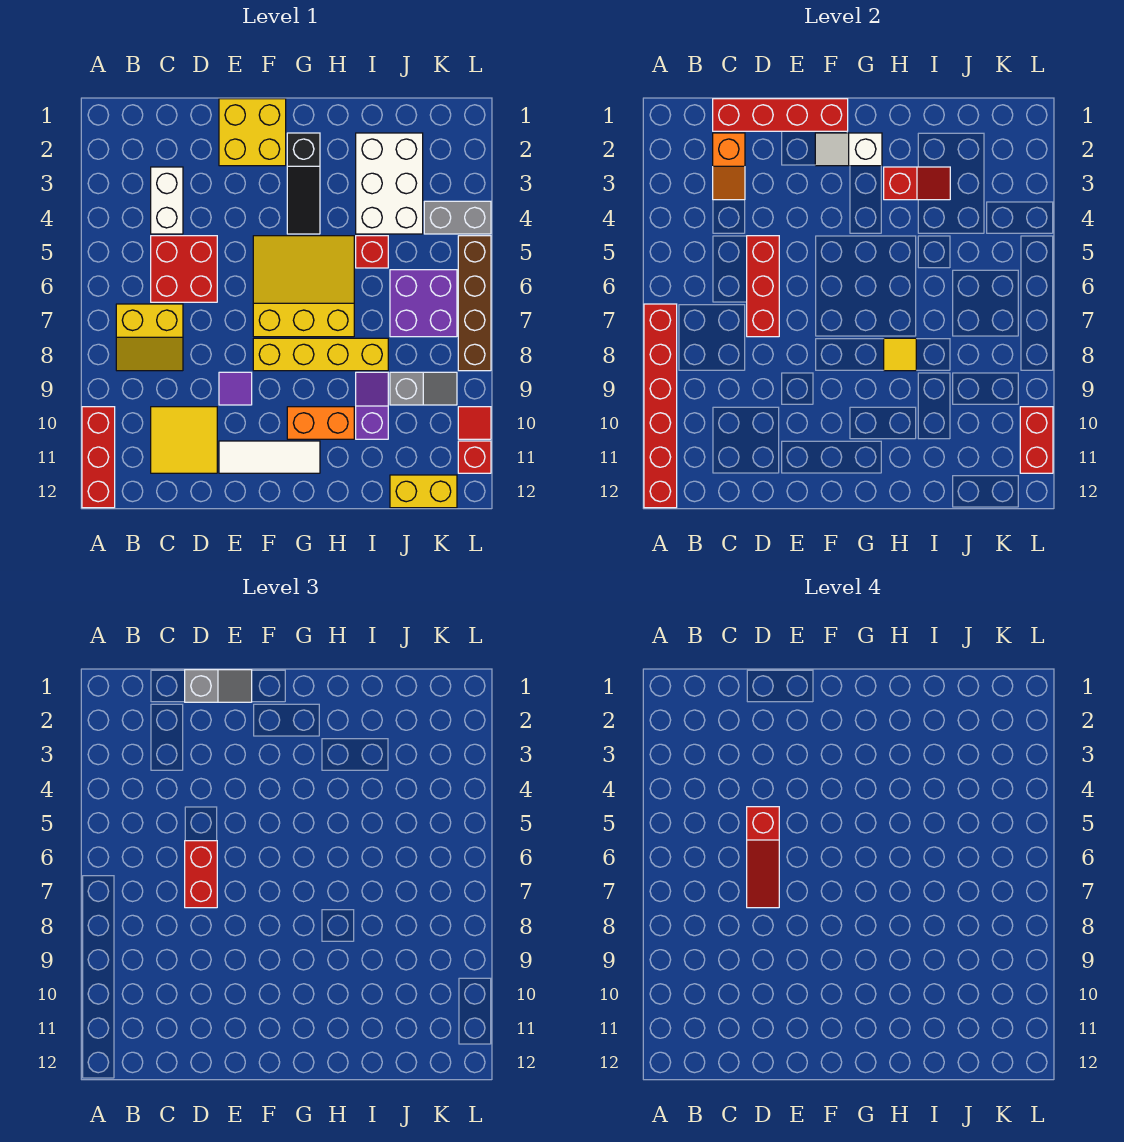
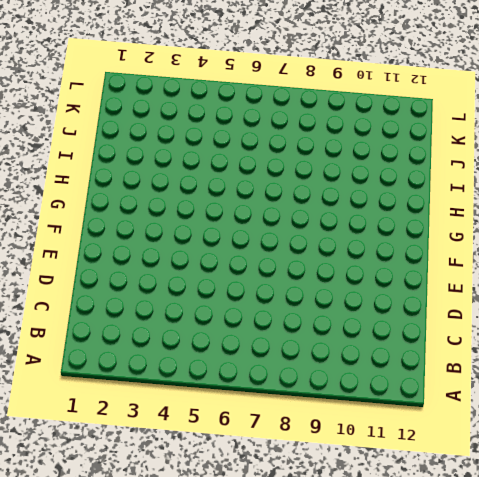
none -> red 1x3 brick [82,407,115,508]
none -> yellow 2x2 slope [116,304,183,371]
none -> white 1x2 brick [151,167,183,234]
none -> red 2x2 brick [151,236,217,302]

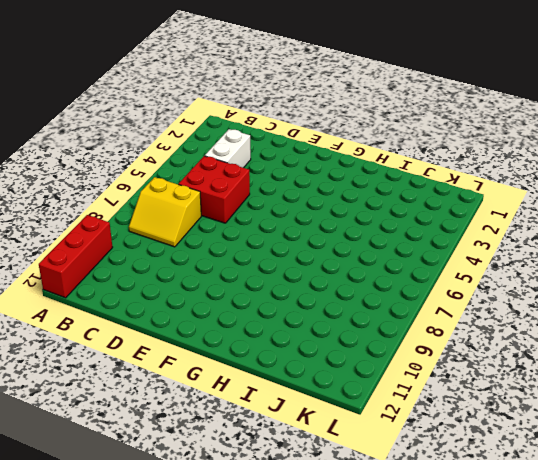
none -> yellow 2x2 tile [151,407,217,473]
none -> yellow 2x2 brick [219,99,286,166]
none -> purple 1x1 tile [219,372,252,405]
none -> white 1x3 tile [219,441,320,473]

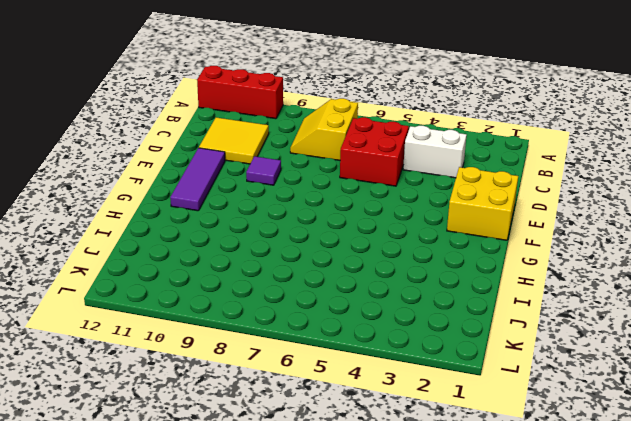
purple 1x3 tile [170,148,225,211] -> white 1x3 tile [219,441,320,473]
none -> yellow 3x3 slope [253,236,354,337]
none -> yellow 1x4 brick [253,338,388,371]
none -> black 1x3 slope [287,133,320,234]
none -> orange 1x2 brick [287,407,354,439]

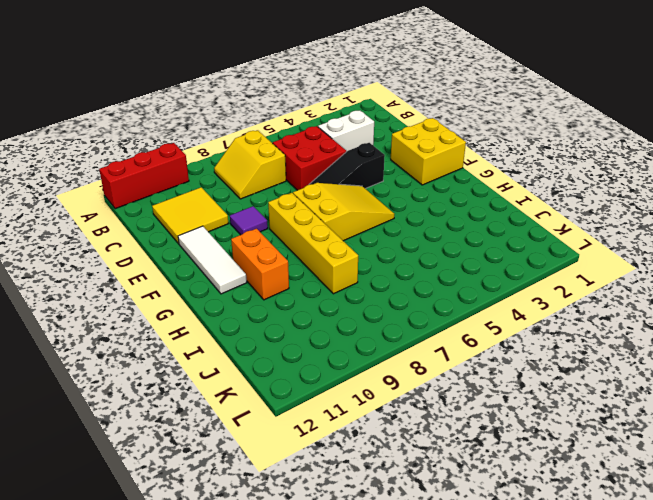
black 1x3 slope [309,143,385,189] -> black 1x3 slope moved to [287,133,320,234]
yellow 2x3 slope [293,183,394,241] -> yellow 3x3 slope [253,236,354,337]
none -> white 2x3 brick [356,133,423,234]
none -> red 1x1 brick [356,236,388,268]
none -> purple 1x2 slope [356,372,388,439]
none -> purple 2x2 brick [390,270,457,337]

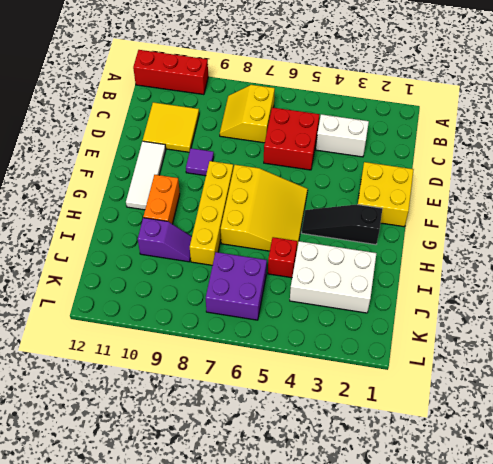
none -> grey 1x2 slope [390,372,457,405]
none -> yellow 1x2 brick [390,475,457,508]
none -> grey 1x2 brick [424,201,491,234]
none -> brown 1x4 brick [458,236,491,371]

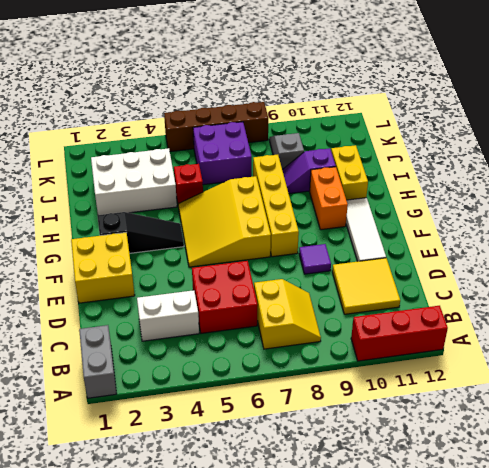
grey 1x2 brick [79,325,116,398] -> grey 1x2 brick moved to [424,201,491,234]
yellow 1x2 brick [331,145,368,200] -> yellow 1x2 brick moved to [390,475,457,508]
none -> red 1x1 tile [458,407,491,439]
none -> red 1x1 brick [458,441,491,473]
none -> red 1x6 brick [644,304,677,508]
none -> red 1x4 brick [713,99,848,131]

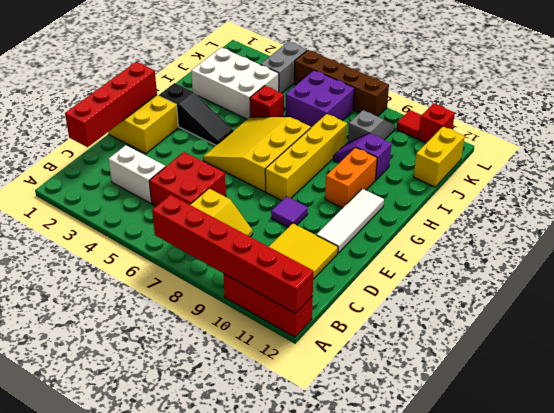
none -> orange 1x2 slope [713,133,745,200]
none -> red 1x3 brick [747,236,779,337]
none -> white 1x2 slope [815,133,882,166]
none -> red 1x2 slope [884,167,950,200]

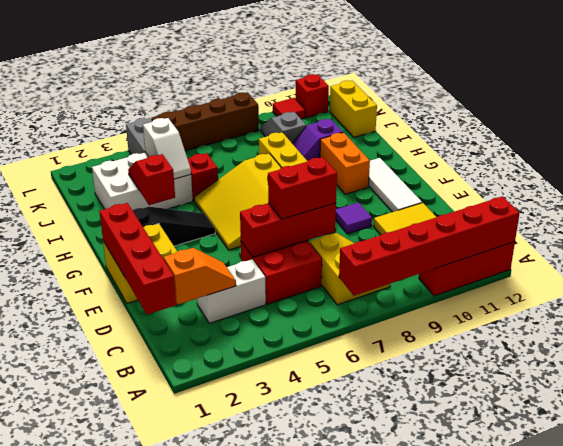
white 1x2 slope [143,118,191,179] -> white 1x2 slope moved to [815,133,882,166]
none -> purple 2x2 brick [390,270,457,337]
none -> yellow 1x1 tile [884,338,916,371]
none -> red 1x2 brick [1020,407,1053,473]
none -> grey 1x2 slope [185,670,252,702]

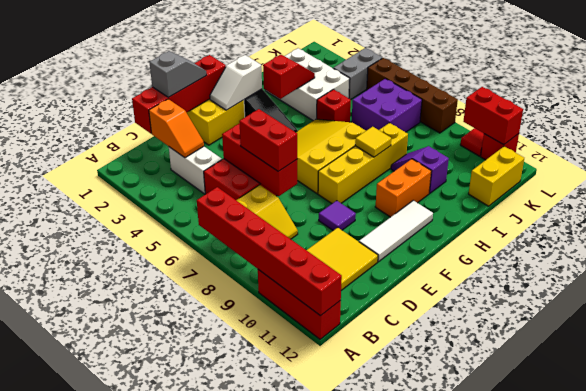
none -> grey 1x2 slope [390,372,457,405]
none -> red 1x3 slope [747,807,779,908]

